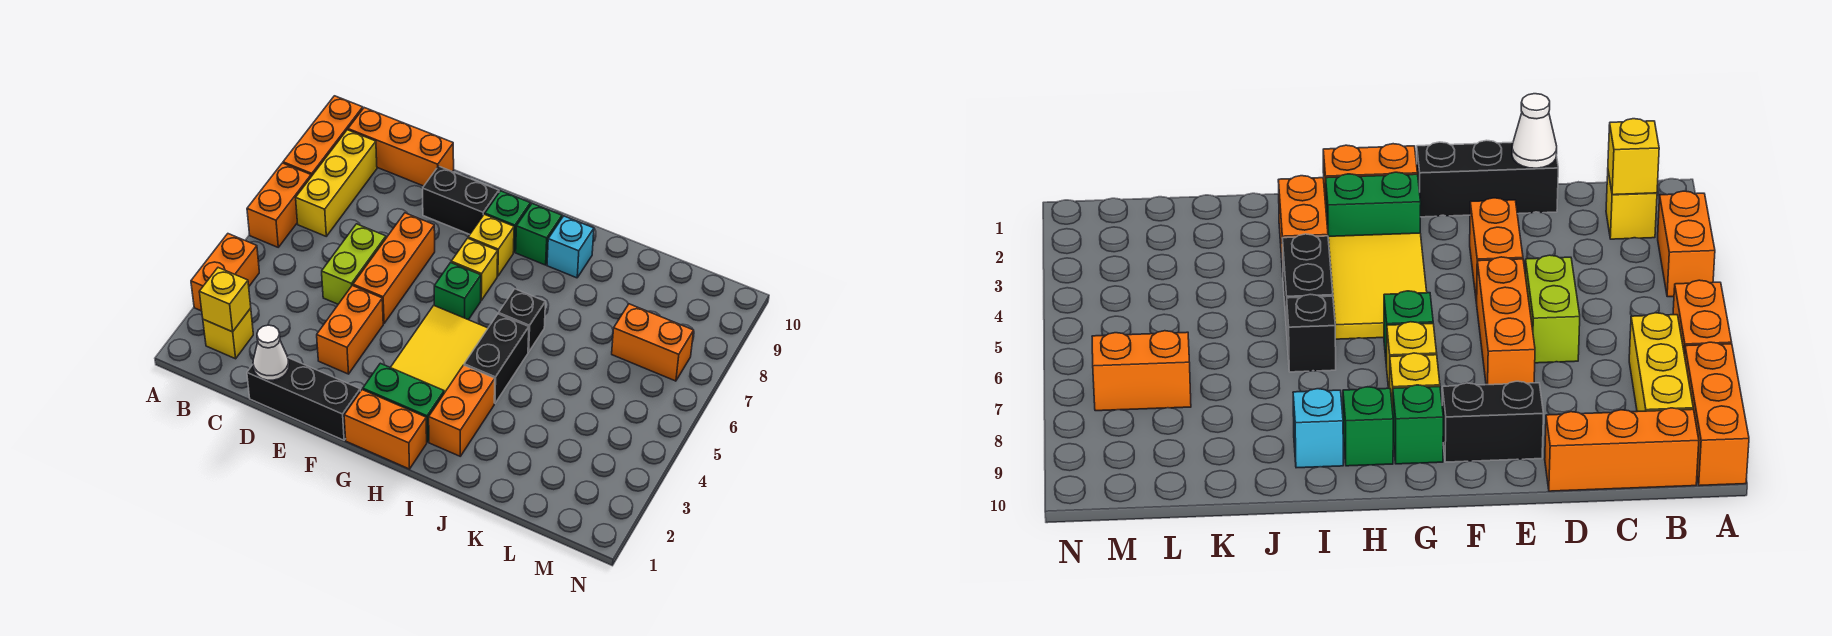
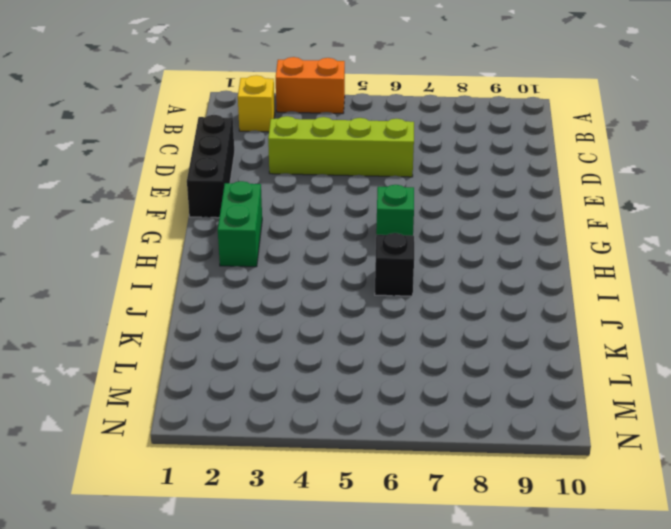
lime 1x4 brick [268,116,414,177] -> lime 1x2 brick [322,224,386,304]
none -> orange 1x2 brick [247,163,311,247]
none -> orange 1x3 brick [283,96,363,177]
none -> yellow 1x3 brick [296,130,377,236]

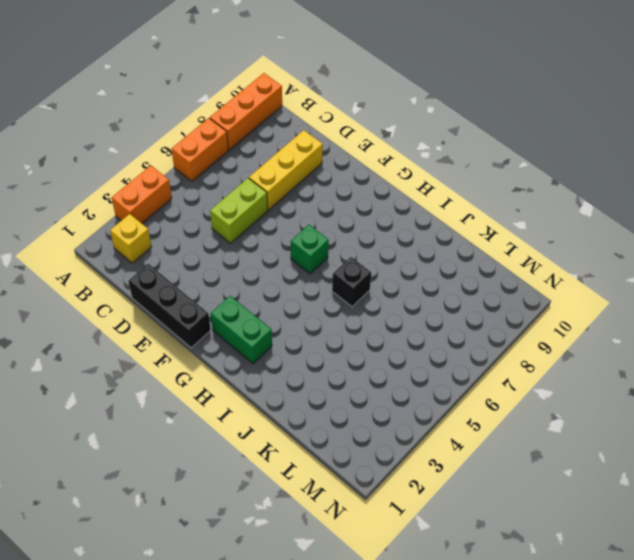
yellow 1x3 brick [249,130,323,210] -> yellow 1x3 brick moved to [296,130,377,236]
none -> orange 1x3 brick [348,108,454,186]
none -> orange 1x2 brick [317,286,383,374]
none -> orange 1x3 brick [353,213,435,324]

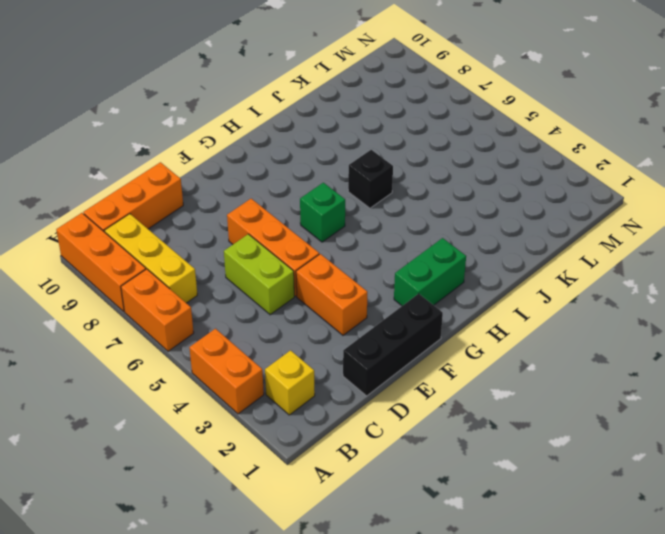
none -> black 1x2 brick [423,166,499,234]
none -> orange 1x2 brick [344,390,427,469]
none -> yellow 2x3 tile [390,306,488,393]

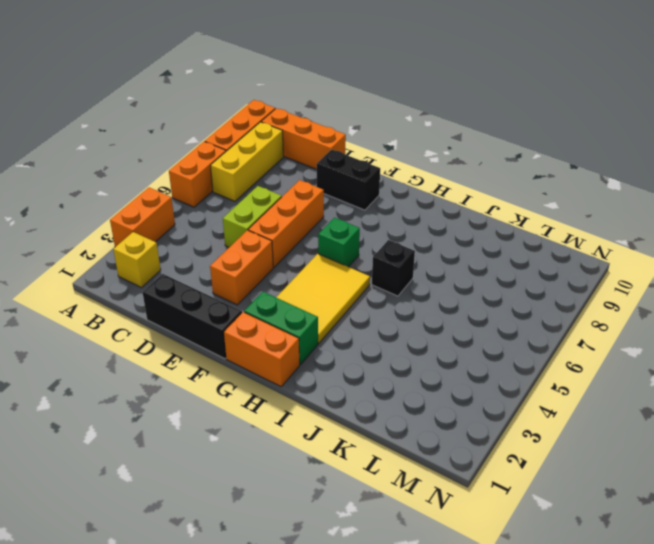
none -> yellow 1x1 brick [451,238,498,300]
none -> yellow 1x1 brick [468,214,514,276]
none -> green 1x1 brick [485,191,530,252]

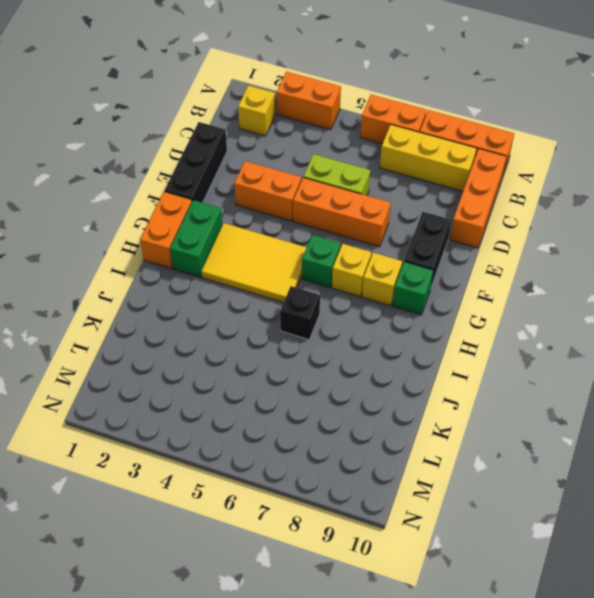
none -> green 1x1 brick [516,204,562,265]
none -> orange 1x2 brick [429,365,495,456]
none -> black 1x2 brick [464,314,529,403]

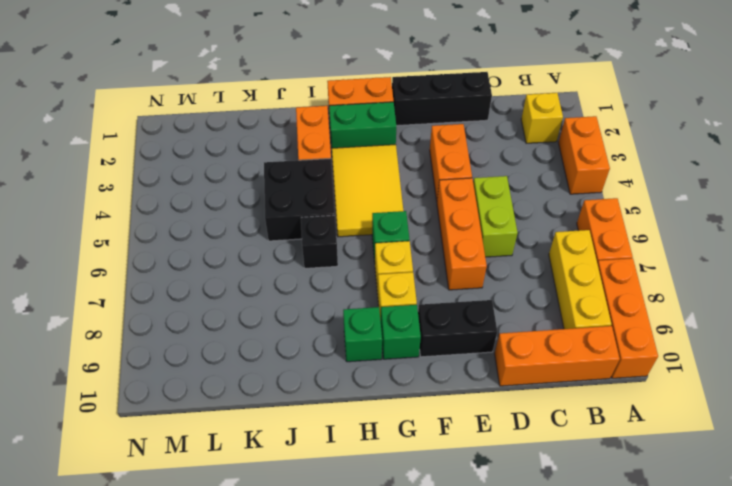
black 2x2 brick [264,158,335,241] -> black 1x2 brick [464,314,529,403]
none -> cyan 1x1 brick [547,216,594,278]
none -> orange 1x2 brick [612,304,694,381]
none -> yellow 1x1 brick [199,268,251,332]

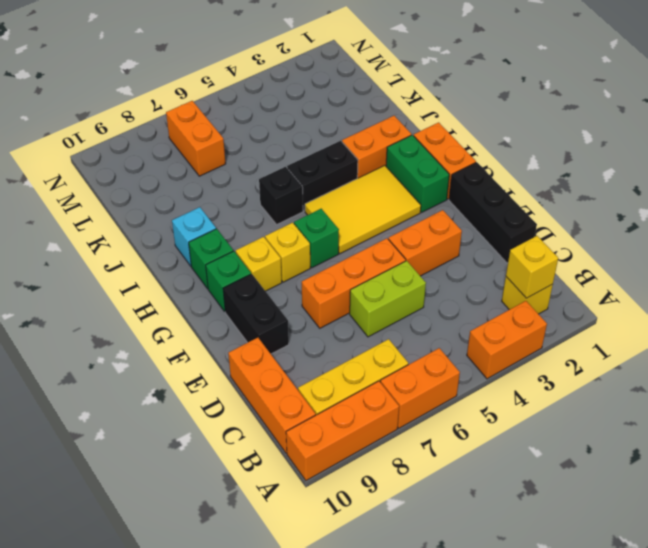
none -> white 1x1 cone [253,325,289,380]

